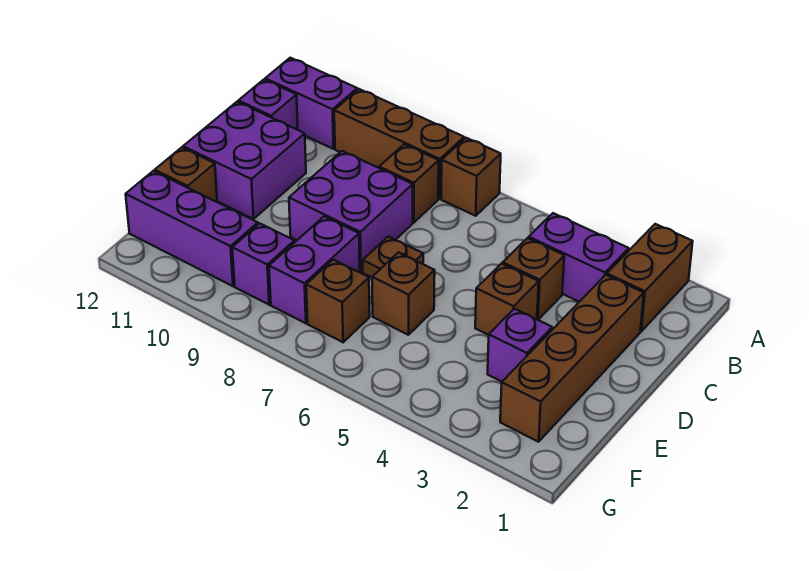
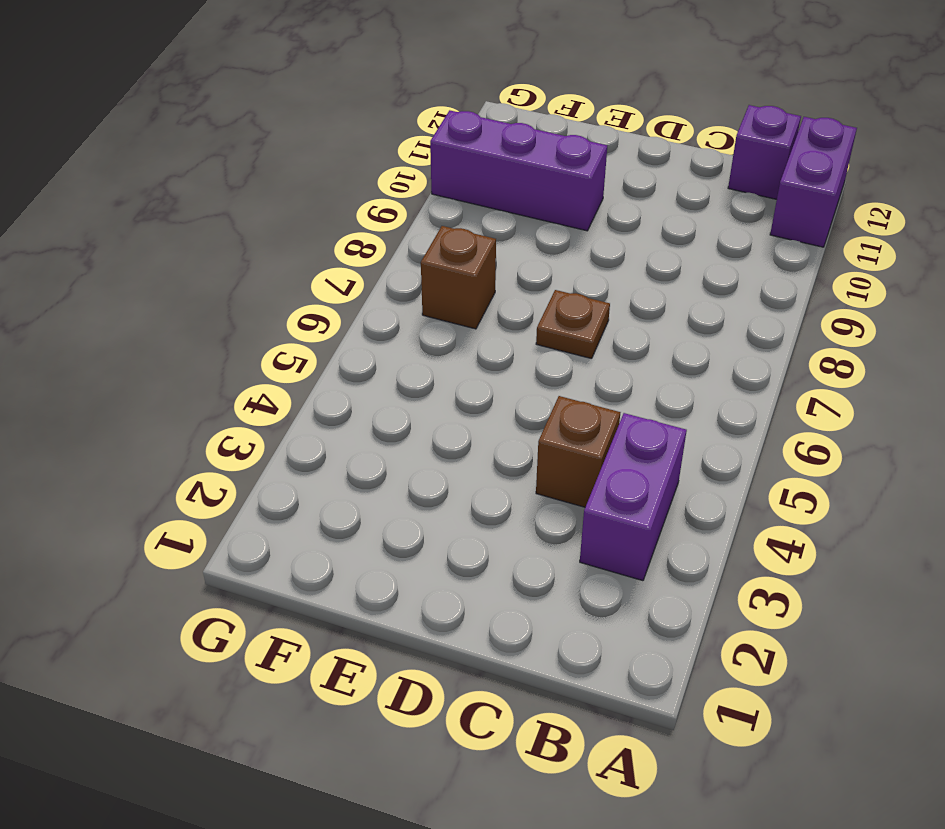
purple 1x3 brick [430,110,607,231] -> purple 1x3 brick turned to [126,171,258,286]
none -> brown 1x2 brick [607,224,693,331]
none -> brown 1x1 brick [441,138,501,216]
none -> brown 1x3 brick [334,89,464,199]

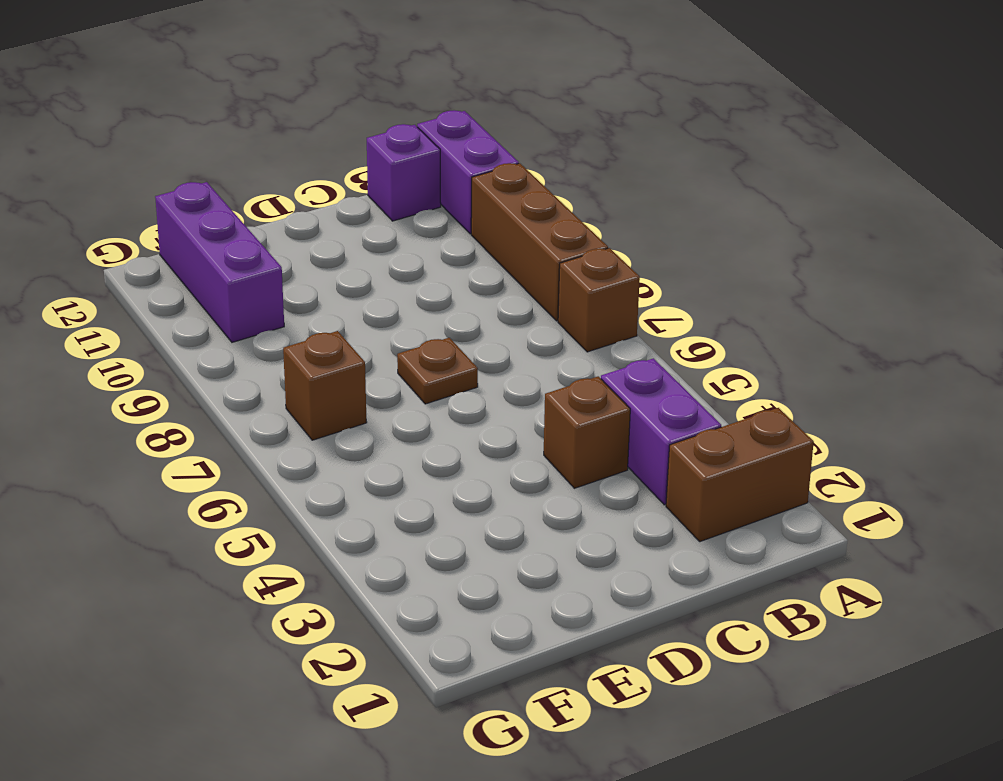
none -> brown 1x1 brick [379,144,439,223]
none -> brown 1x4 brick [500,275,644,442]
none -> purple 2x2 brick [289,151,413,272]

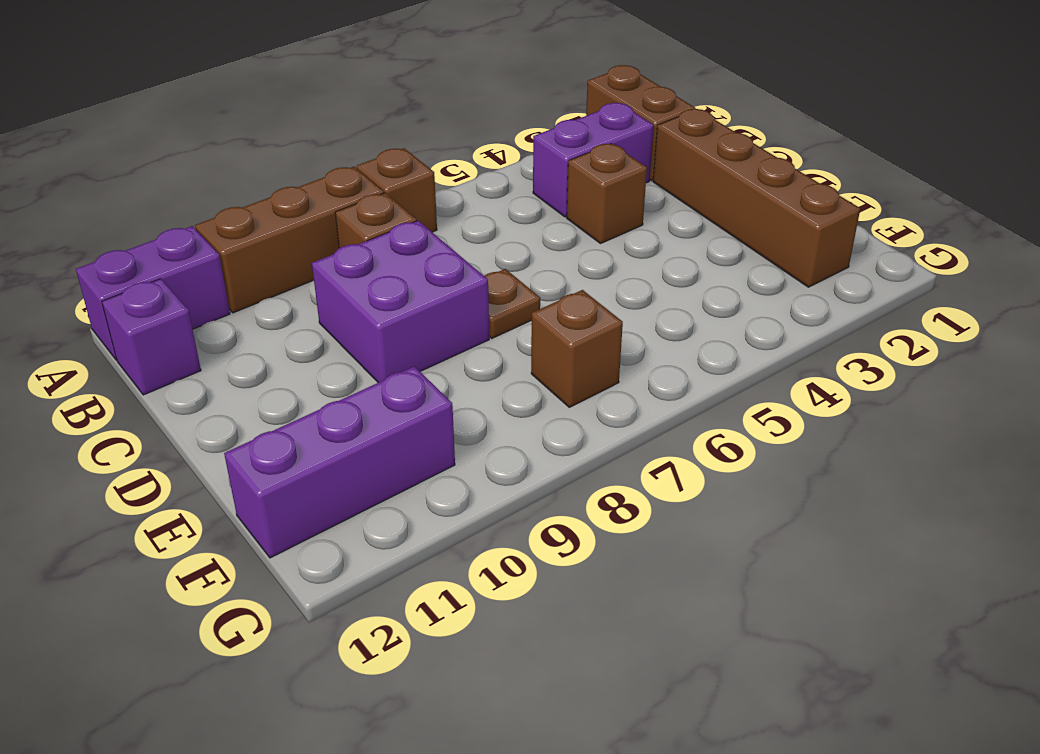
none -> purple 2x2 brick [183,102,306,219]
none -> brown 1x1 brick [475,264,539,335]
none -> purple 1x1 brick [488,309,552,382]

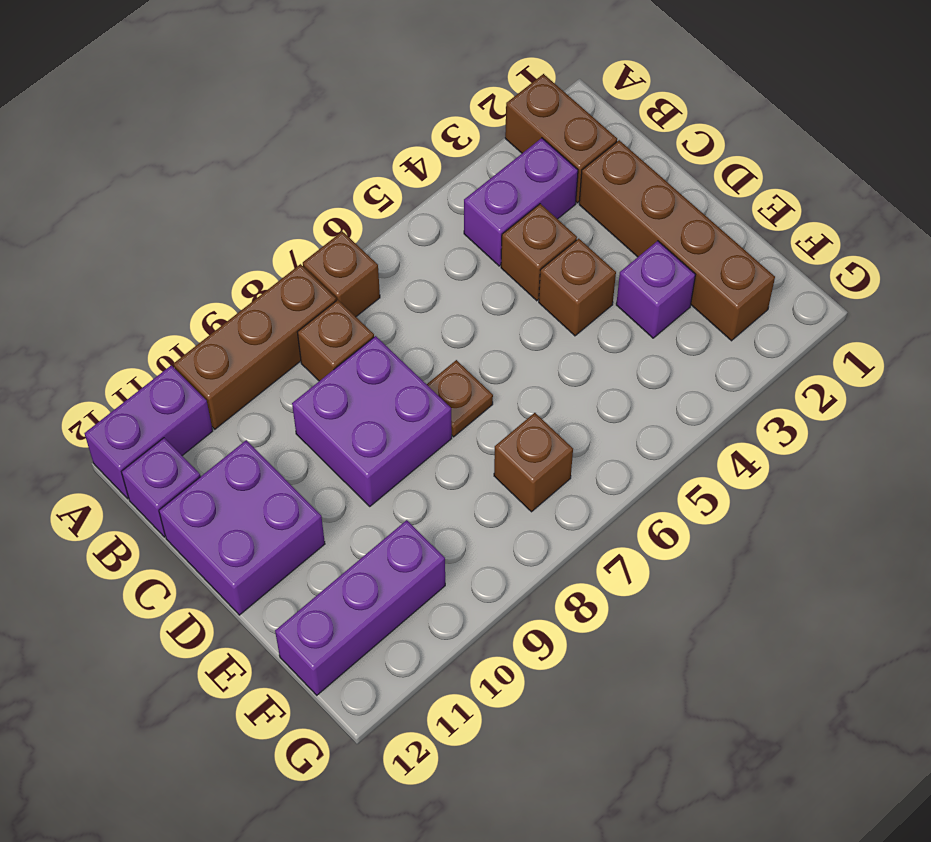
none -> brown 1x1 brick [372,252,435,335]
none -> purple 1x2 brick [269,216,360,323]
none -> brown 1x1 brick [155,147,217,202]

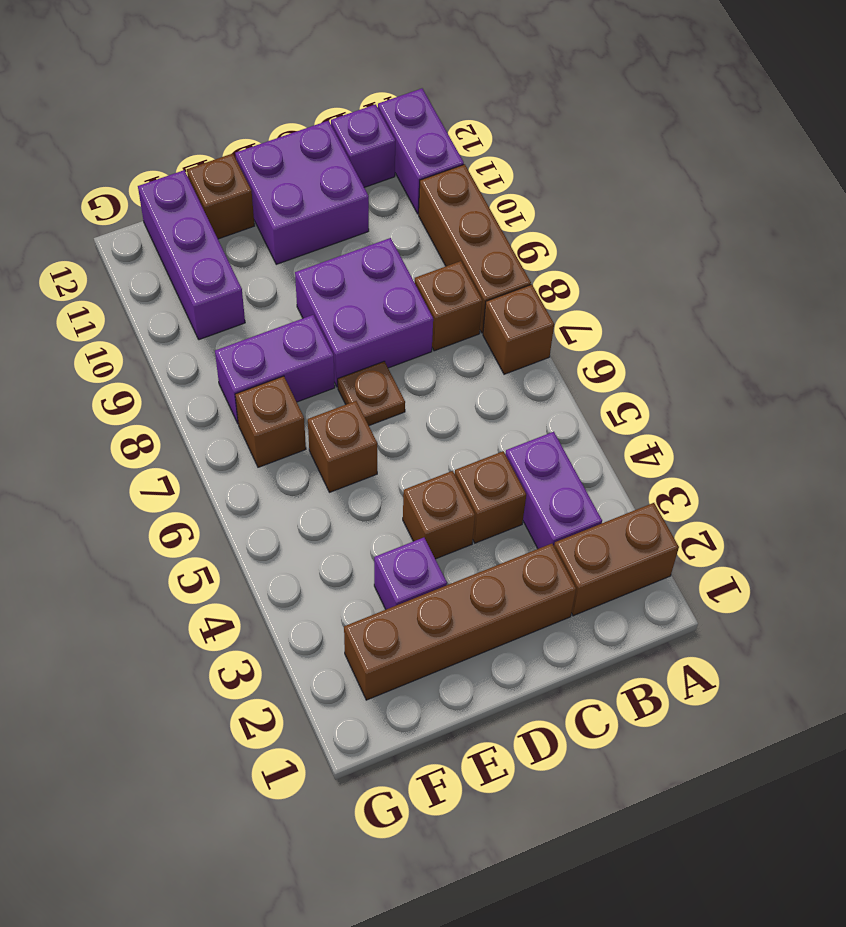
none -> purple 1x1 brick [232,223,294,305]

